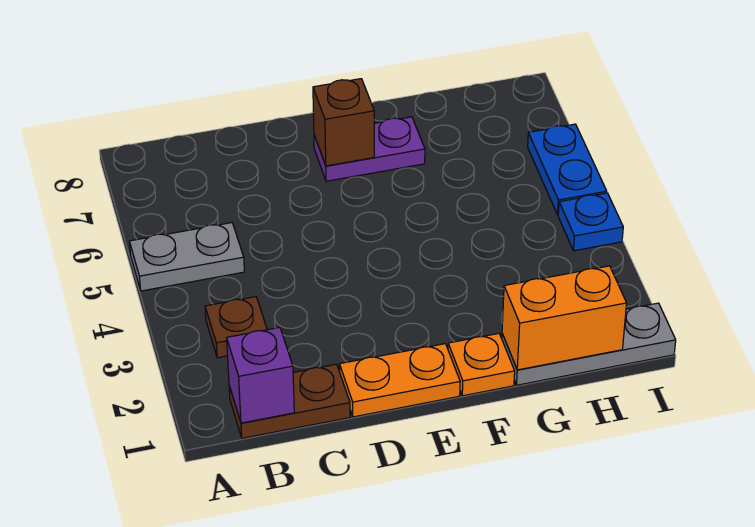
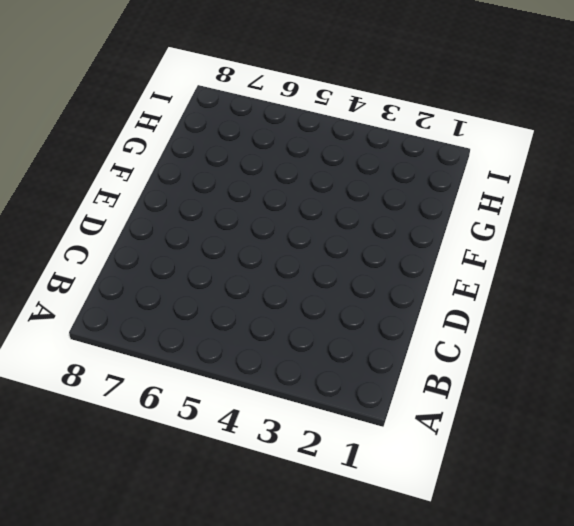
none -> grey 1x2 plate [129,223,244,291]
none -> brown 1x2 plate [229,364,350,438]
none -> brown 1x1 plate [205,297,267,358]

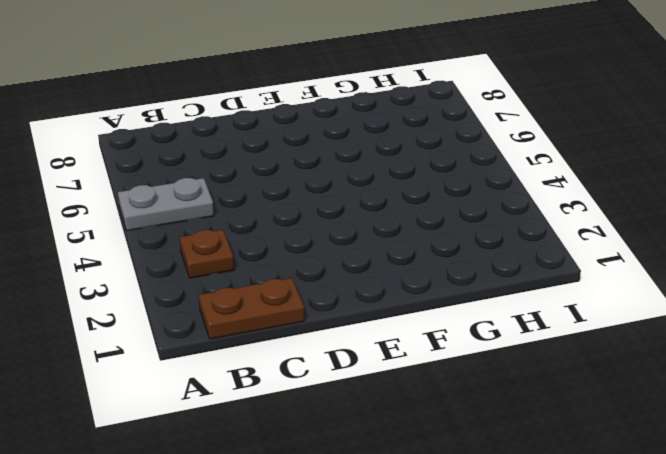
none -> orange 1x2 plate [339,344,460,417]
none -> purple 1x2 plate [314,117,425,181]
none -> orange 1x1 plate [448,334,515,396]

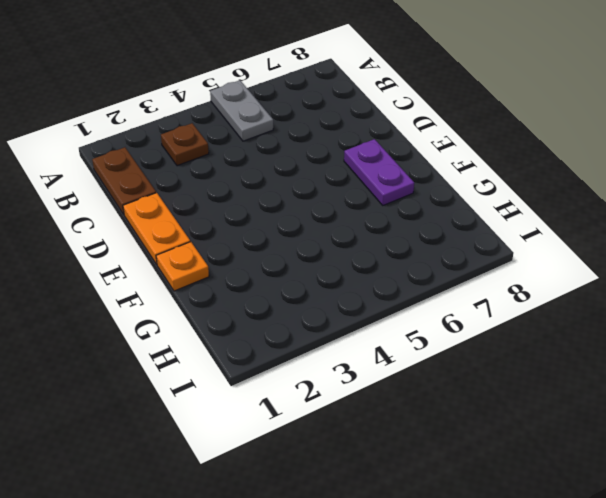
none -> grey 1x3 plate [502,303,676,385]
none -> blue 1x1 plate [558,193,623,251]
none -> blue 1x2 plate [528,124,607,215]

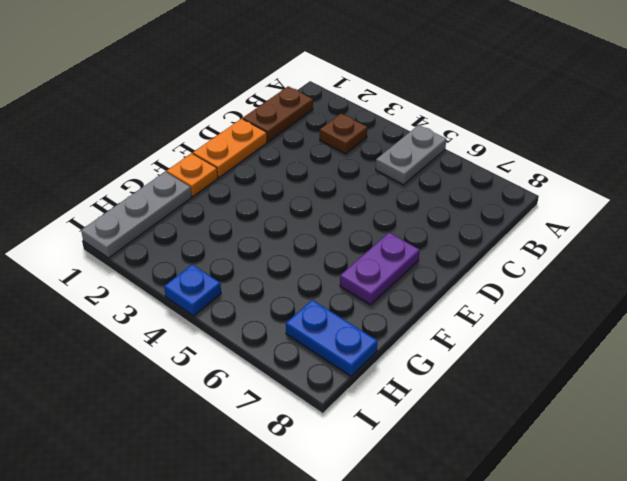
blue 1x2 plate [286,300,378,376] -> blue 1x2 plate moved to [528,124,607,215]
none -> purple 1x1 brick [227,328,294,423]
none -> brown 1x1 brick [313,79,374,166]
none -> orange 1x2 brick [502,266,627,370]

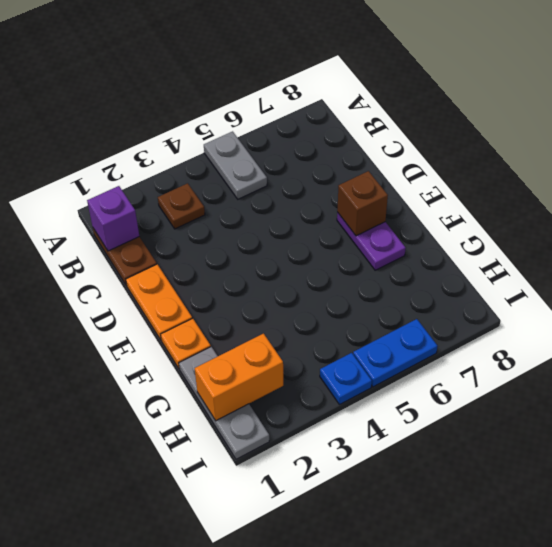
orange 1x2 brick [195,334,283,421] -> orange 1x2 brick turned to [502,266,627,370]

